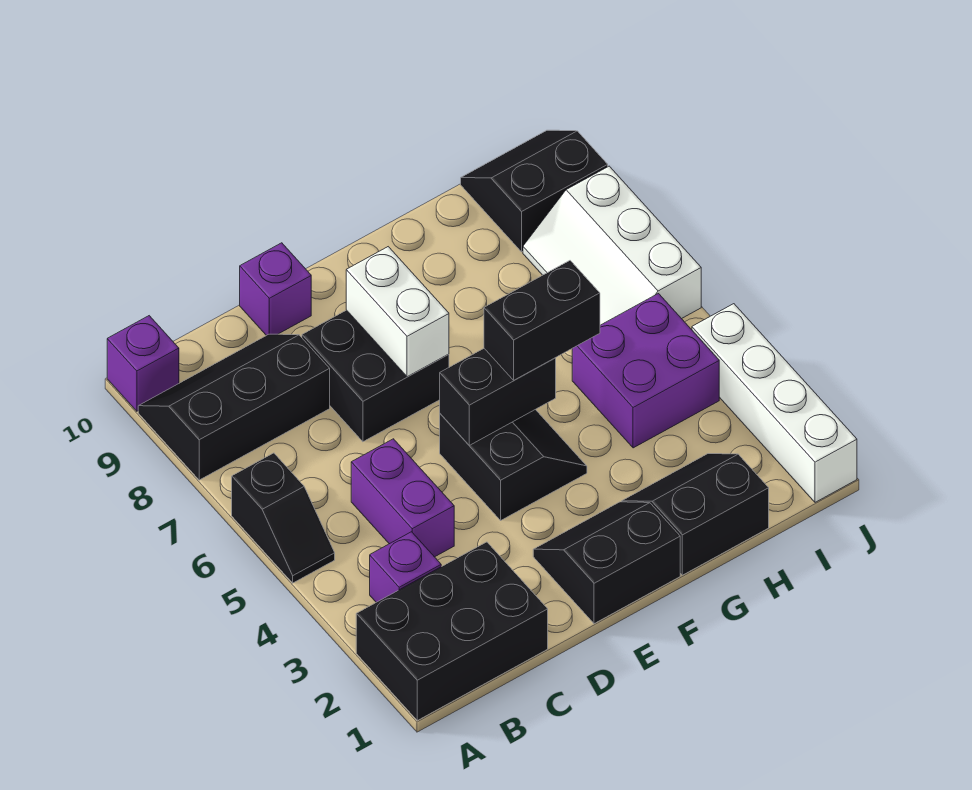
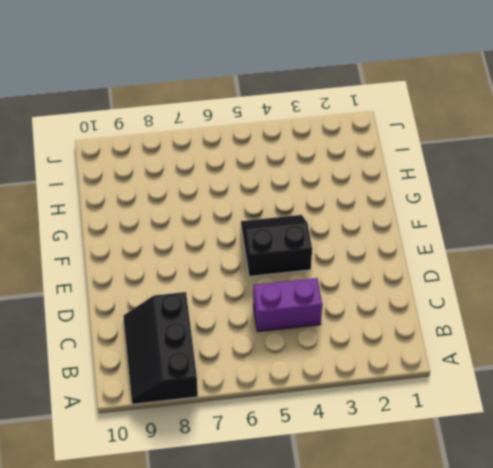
none -> black 2x3 brick [356,542,548,720]
none -> black 1x2 slope [232,453,335,583]
none -> purple 1x1 brick [107,316,179,411]

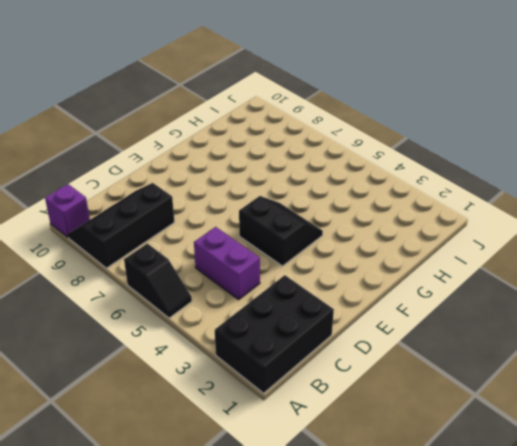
none -> purple 1x1 brick [370,532,441,602]
none -> black 2x2 brick [302,310,449,442]
none -> purple 1x1 brick [240,243,311,335]

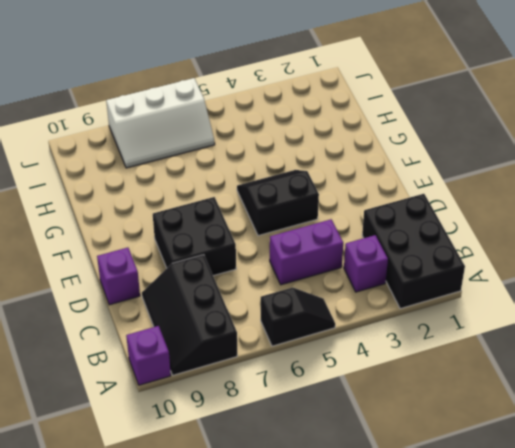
none -> black 2x2 slope [533,502,680,624]
none -> black 2x2 slope [622,454,769,575]
none -> purple 2x2 brick [572,294,719,448]

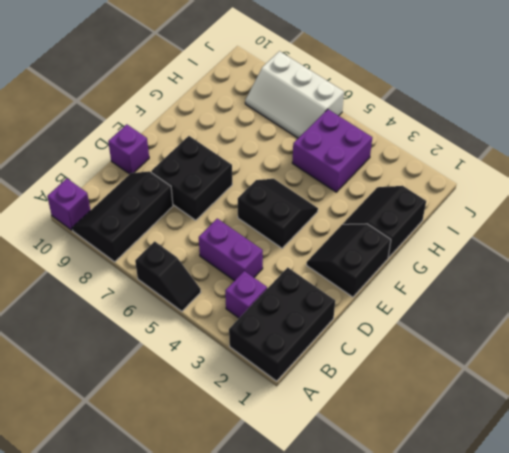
none -> black 2x2 slope [461,130,608,252]
none -> white 1x4 brick [692,304,857,502]
none -> black 1x2 brick [440,349,556,445]

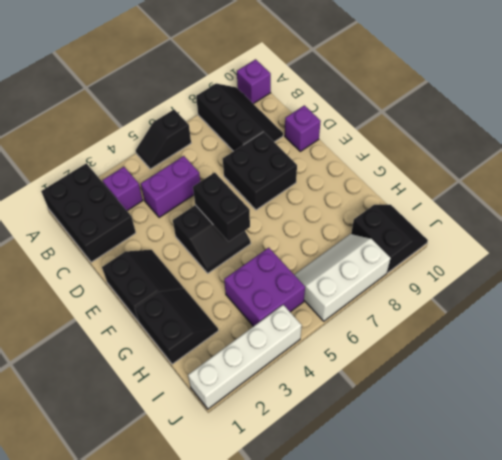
none -> white 1x2 brick [346,247,449,377]
none -> black 1x2 brick [484,261,600,380]

